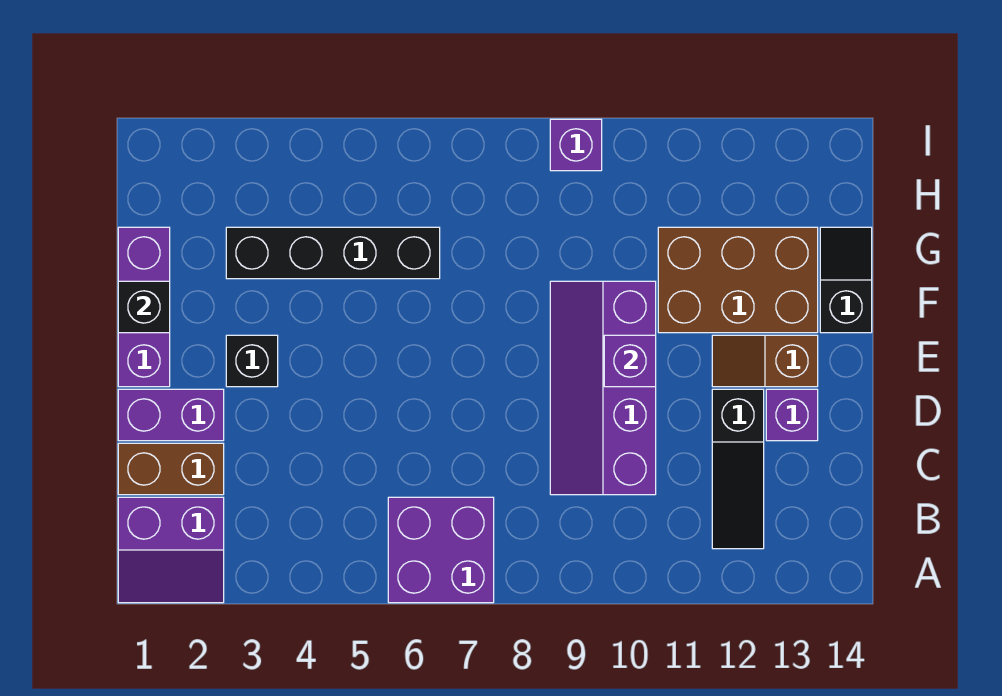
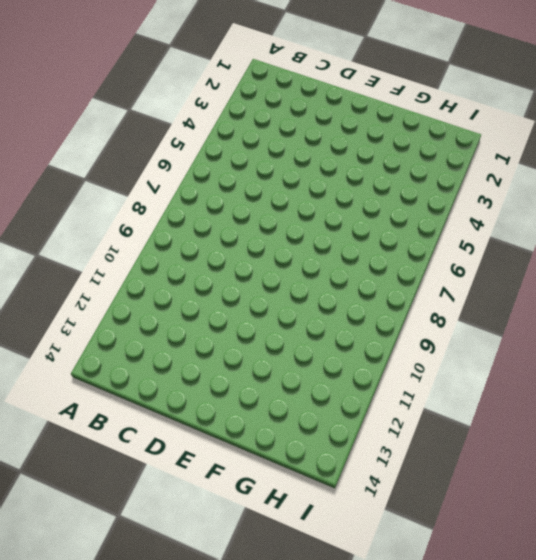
none -> purple 2x2 slope [118,497,224,603]
none -> purple 2x2 brick [388,497,494,603]
none -> black 1x3 slope [712,389,764,549]

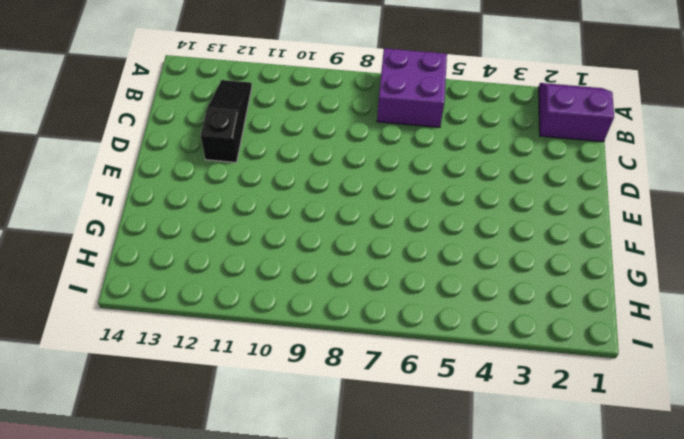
none -> brown 1x2 brick [118,443,224,495]
none -> purple 2x4 slope [550,281,656,495]
none -> purple 1x2 brick [118,389,224,441]

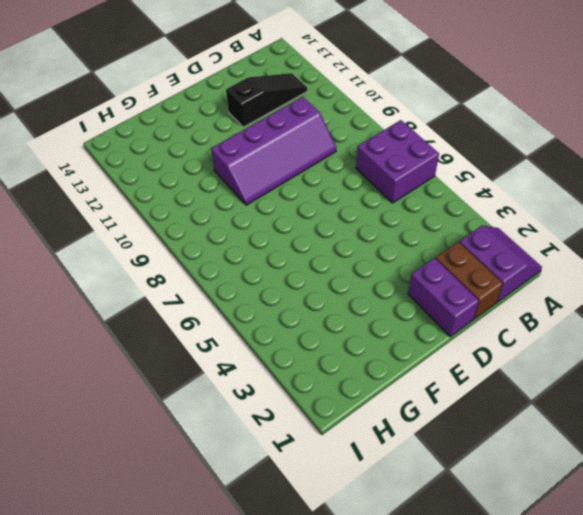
none -> purple 1x1 brick [766,389,818,441]
none -> purple 1x3 brick [118,227,170,387]
none -> black 1x1 brick [226,335,278,387]

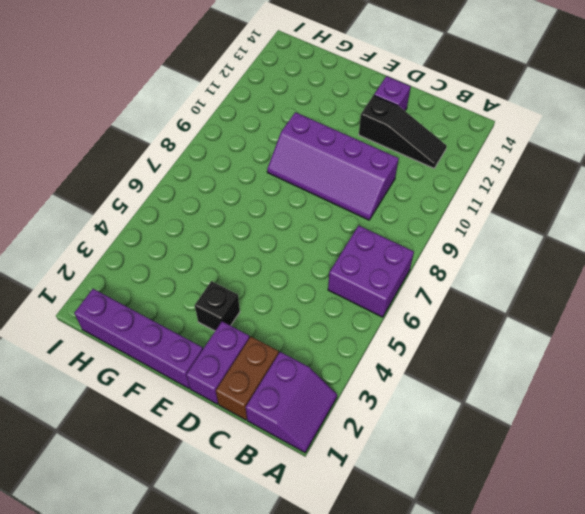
purple 1x4 brick [74,289,203,388] -> purple 1x3 brick [118,227,170,387]
none -> brown 1x2 slope [712,335,818,387]
none -> brown 2x3 brick [658,227,818,333]
none -> black 1x2 slope [820,227,872,333]

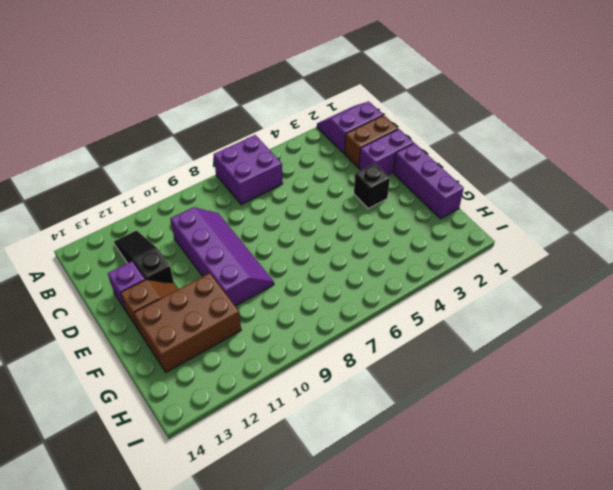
none -> black 1x2 slope [820,227,872,333]
none -> black 1x4 brick [226,227,440,279]
none -> purple 1x1 brick [550,119,602,171]

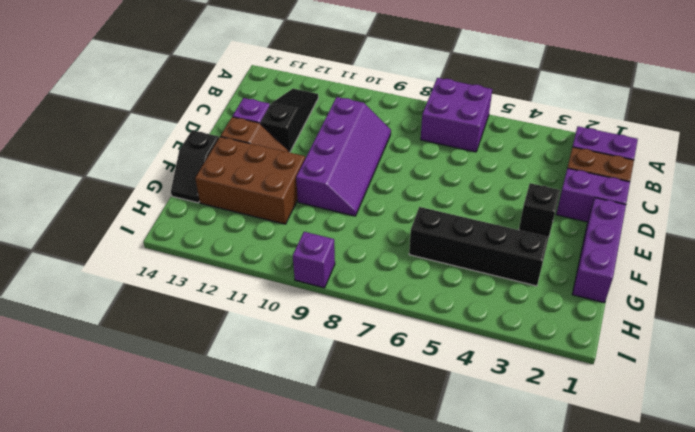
none -> purple 1x1 brick [604,335,656,387]
none -> black 1x1 brick [118,281,170,333]

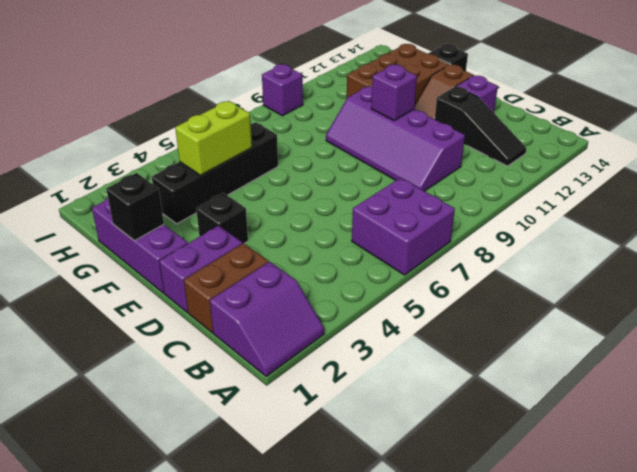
lime 1x2 brick [175,101,252,175] -> none

